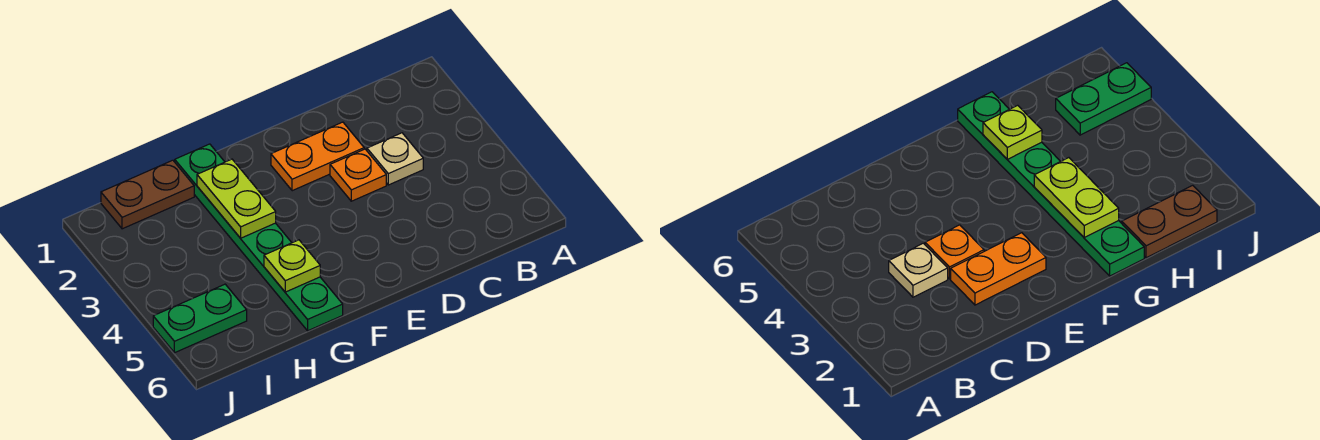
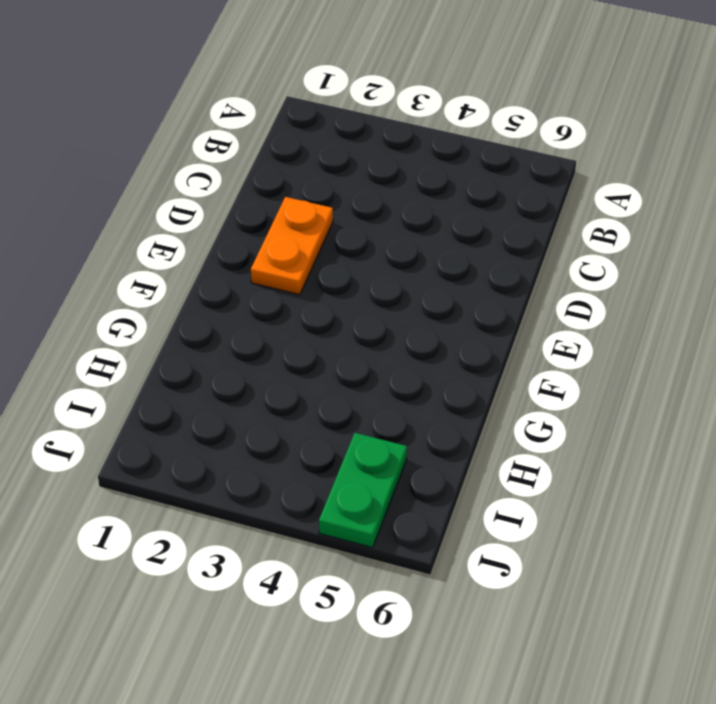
none -> tan 1x1 plate [367,133,423,185]
none -> orange 1x1 plate [330,149,386,201]

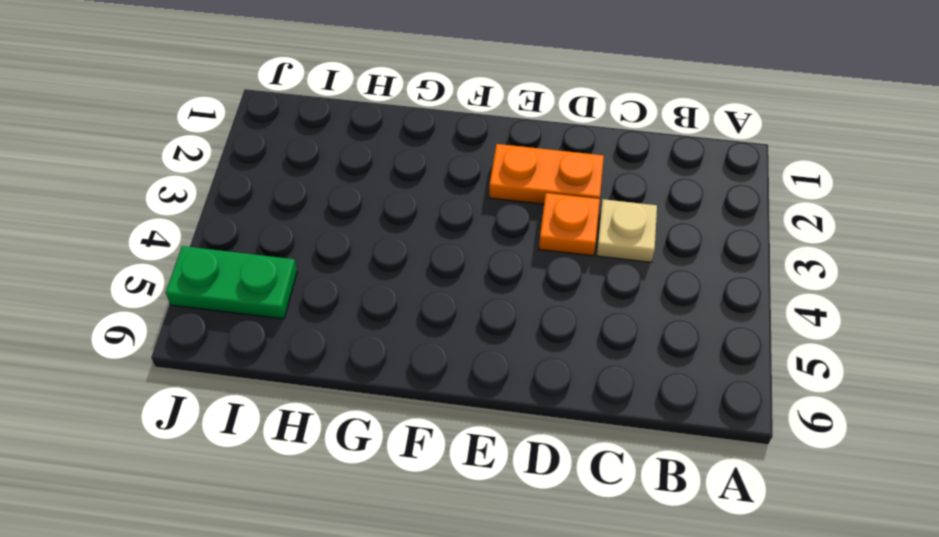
none -> green 1x6 plate [175,144,343,331]
none -> brown 1x2 plate [101,160,194,229]

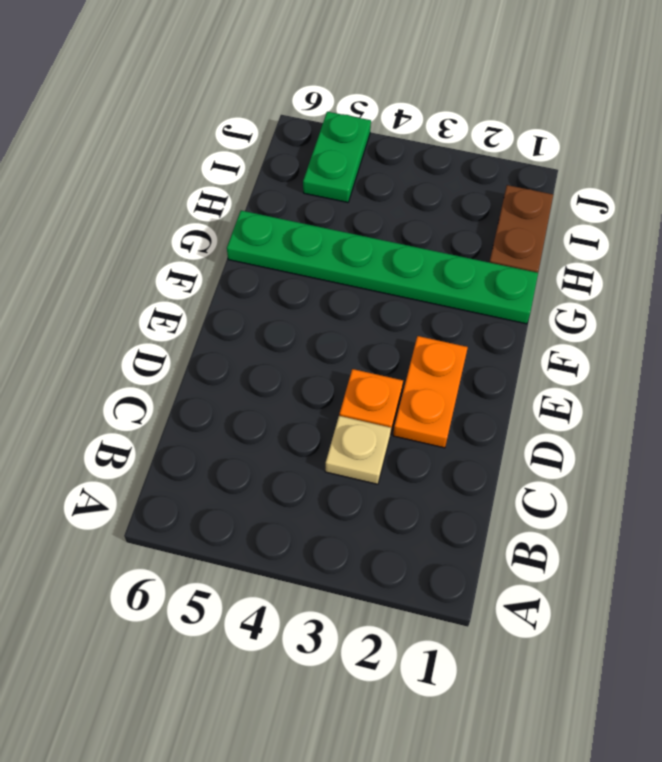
none -> lime 1x2 plate [197,159,276,238]
none -> lime 1x1 plate [264,240,320,292]

